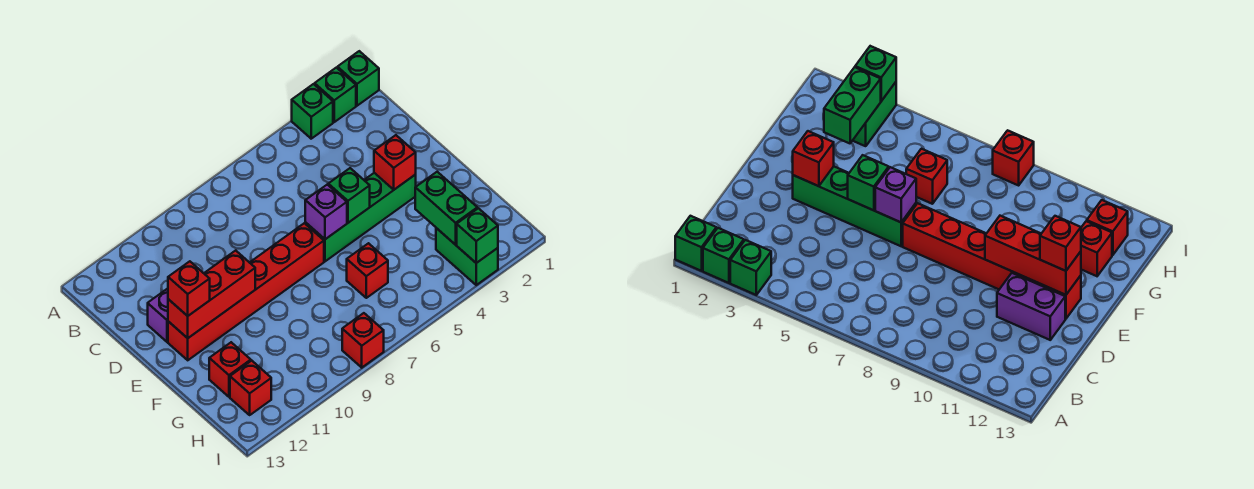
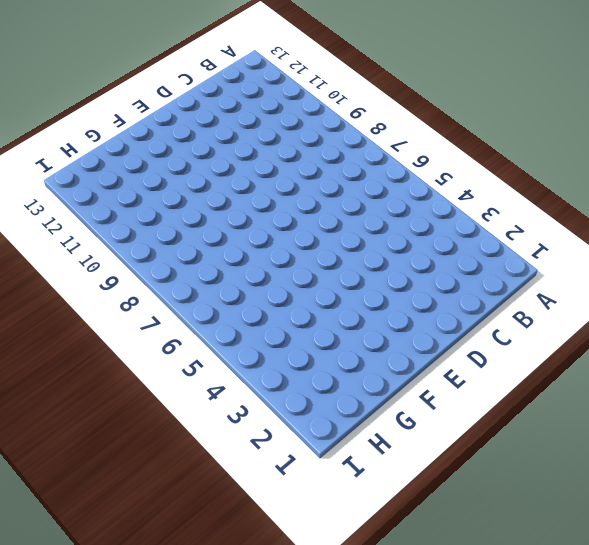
none -> green 1x1 brick [337,51,379,106]
none -> green 1x1 brick [315,68,356,122]
none -> green 1x1 brick [292,84,333,139]

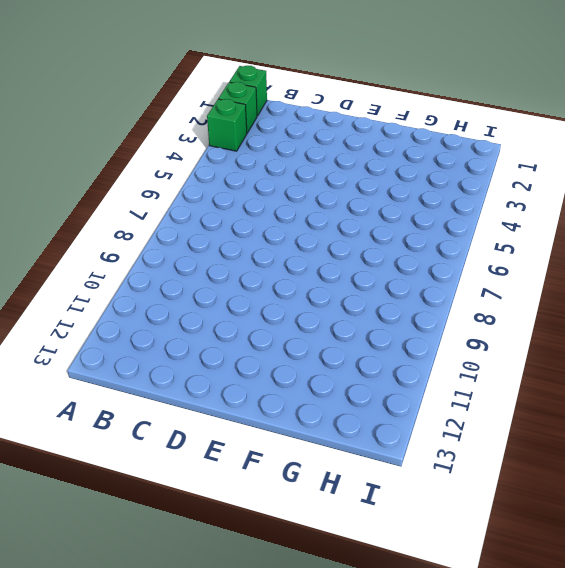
none -> purple 1x2 brick [148,289,168,342]
none -> green 1x4 brick [305,173,416,261]
none -> red 1x6 brick [168,223,324,360]

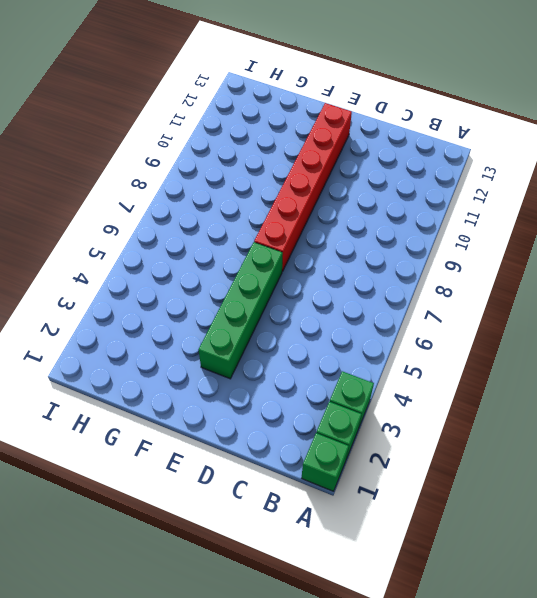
none -> purple 1x2 brick [148,289,168,342]
none -> red 1x1 brick [347,243,388,298]
none -> red 1x1 brick [209,342,251,397]

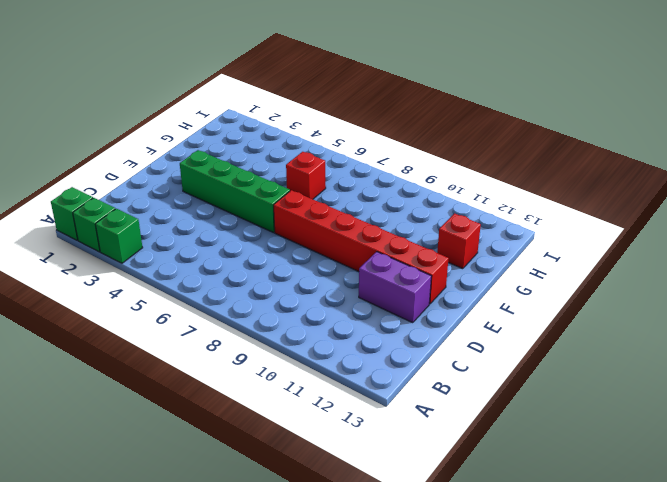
none -> green 1x2 brick [436,228,498,285]
none -> red 1x1 brick [230,361,271,415]
none -> red 1x1 brick [342,313,384,368]

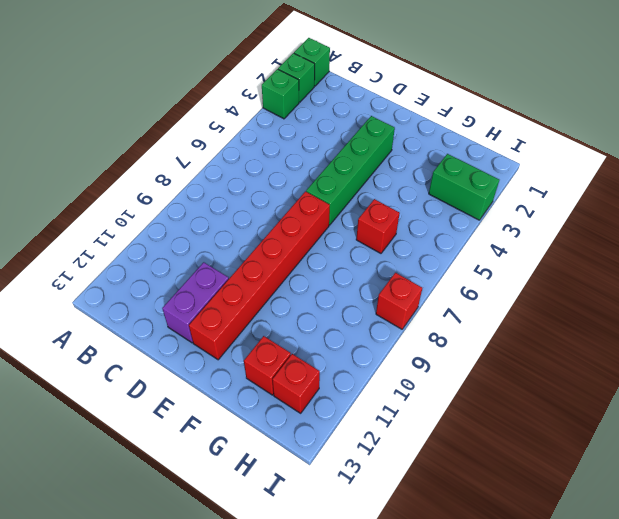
none -> red 1x1 brick [374,135,416,190]
none -> green 1x1 brick [328,168,370,223]
none -> purple 1x1 brick [305,185,347,239]

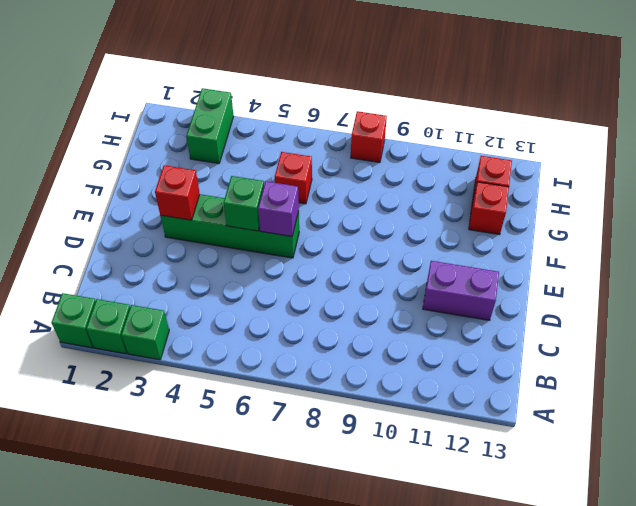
none -> red 1x6 brick [168,223,324,360]
none -> red 1x3 brick [168,250,255,338]
none -> green 1x2 brick [415,172,477,245]

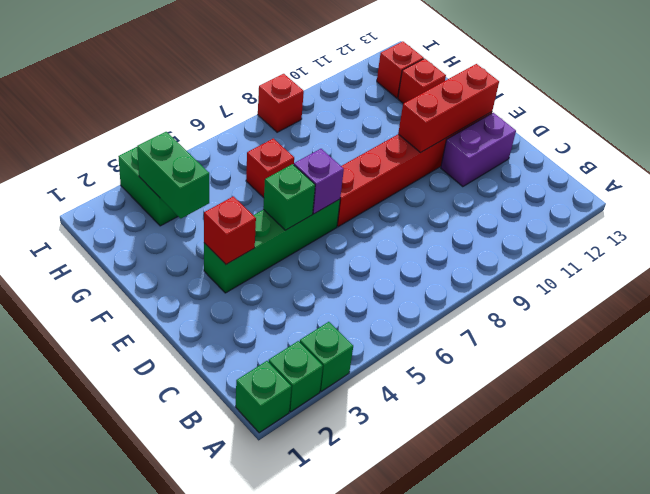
none -> green 1x1 brick [457,208,498,263]
none -> red 1x1 brick [168,261,210,316]

